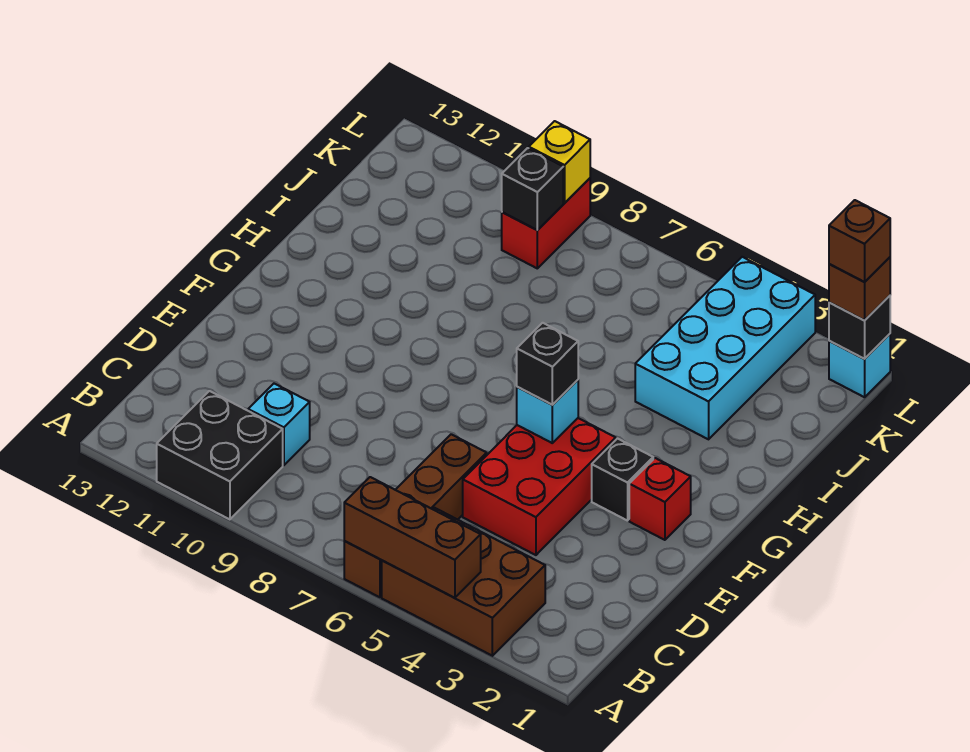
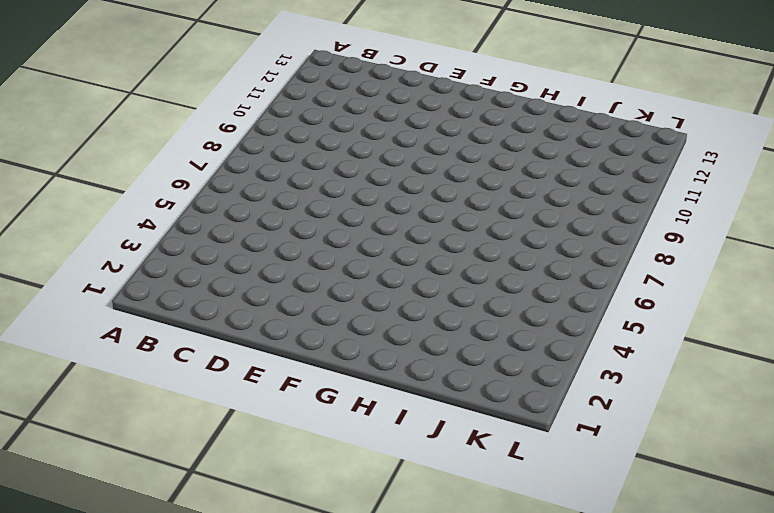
none -> brown 2x3 brick [382,508,545,656]
none -> brown 1x4 brick [344,434,487,597]
none -> black 2x2 brick [157,391,283,519]

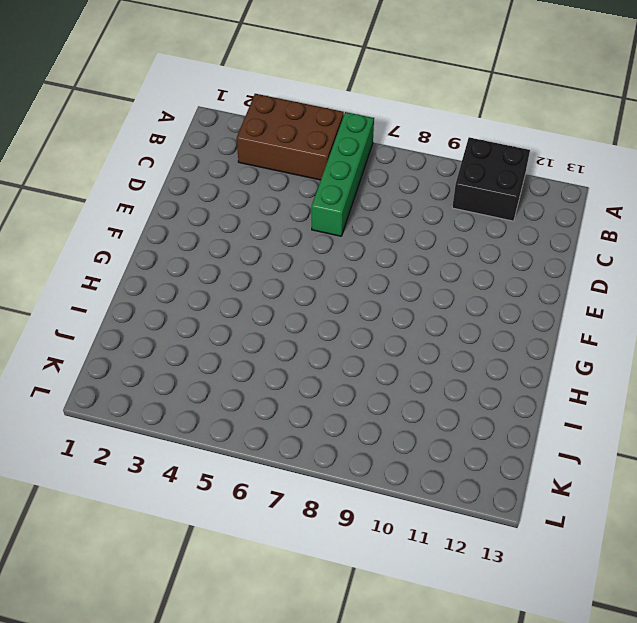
green 1x4 brick [312,112,374,236] -> brown 1x4 brick [344,434,487,597]
none -> cyan 1x1 brick [248,384,310,465]
none -> red 2x3 brick [463,418,616,555]
none -> red 1x1 brick [629,458,691,540]

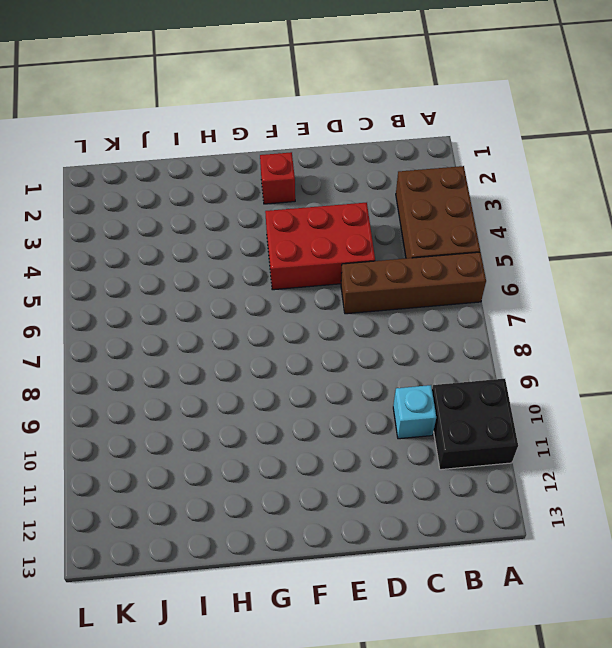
none -> black 1x1 brick [592,439,653,521]
none -> cyan 2x4 brick [635,257,815,439]
none -> red 1x2 brick [502,178,590,268]

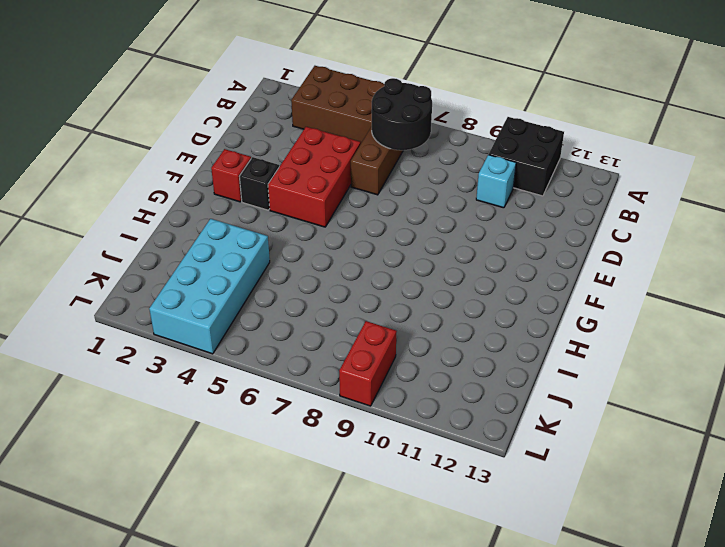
black 2x2 round brick [372,78,432,150] -> none
none -> cyan 1x1 brick [829,334,890,397]
none -> brown 1x3 brick [344,477,481,598]
none -> cyan 1x1 brick [517,380,578,443]

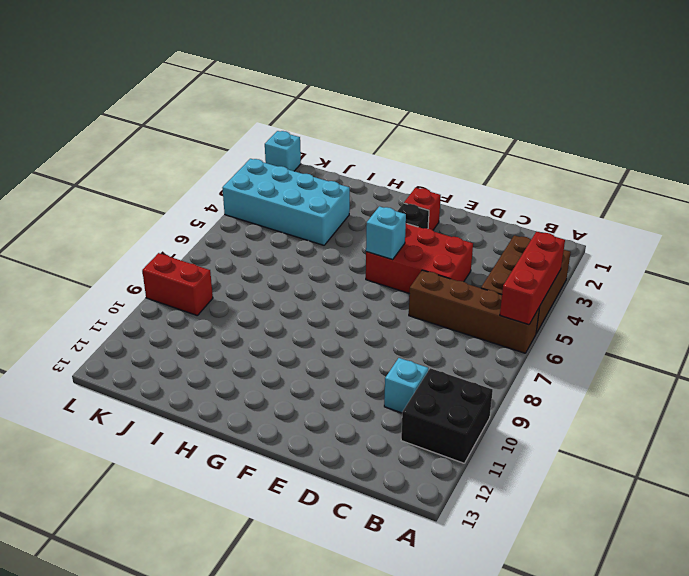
red 1x3 brick [500,231,565,325] -> brown 1x3 brick [344,477,481,598]
none -> black 1x1 brick [502,148,563,230]
none -> black 1x1 brick [829,296,890,359]
none -> yellow 1x1 brick [529,121,590,203]

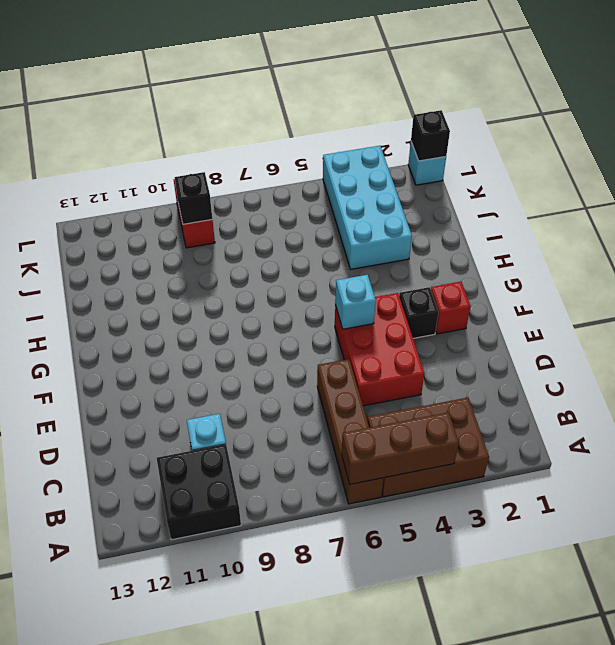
none -> yellow 1x1 brick [529,121,590,203]
none -> black 1x1 brick [517,323,578,405]
none -> brown 1x1 brick [829,257,890,321]

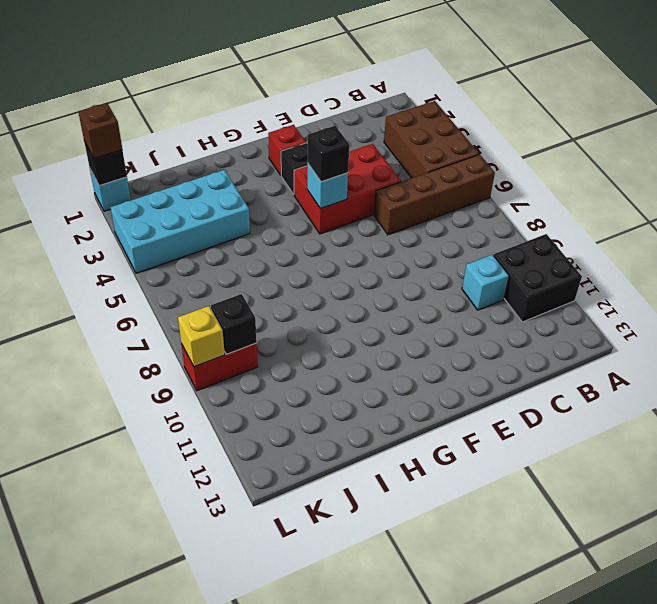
none -> brown 1x3 brick [344,477,481,598]
none -> brown 1x1 brick [829,200,890,282]

